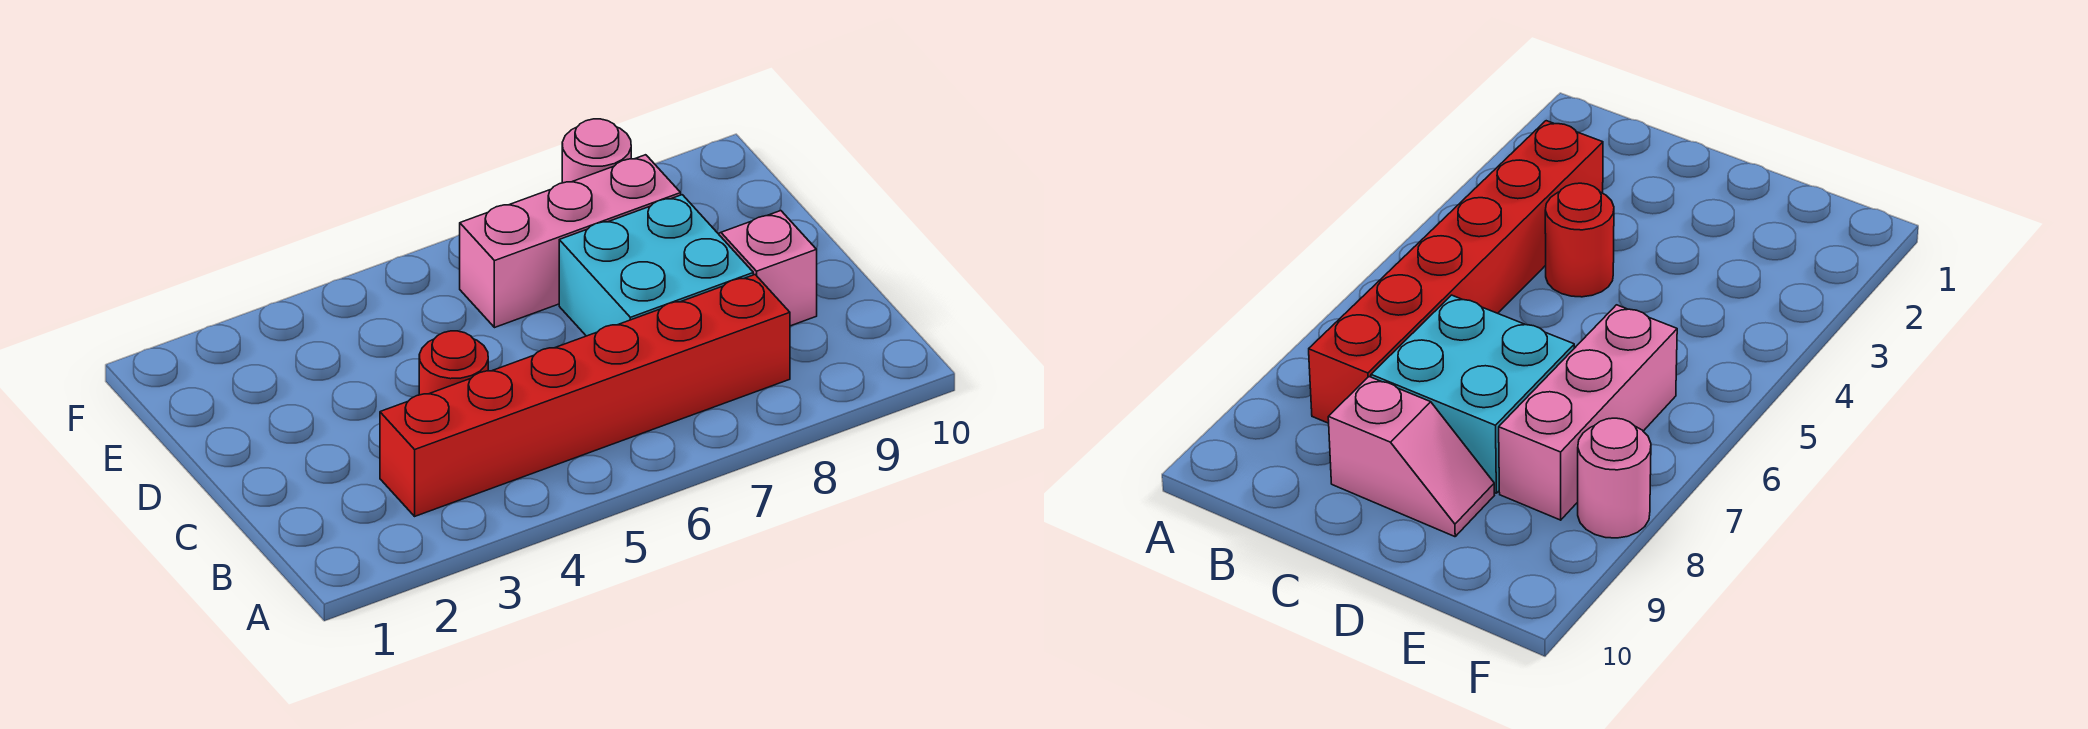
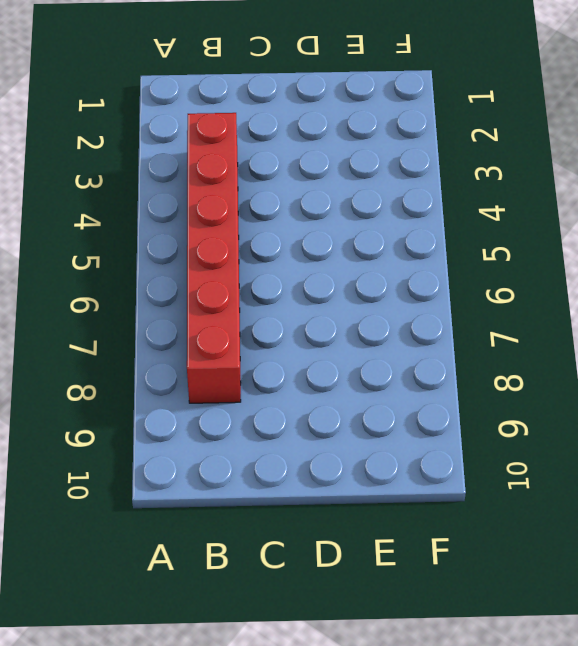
none -> red 1x1 round brick [419,331,488,395]
none -> cyan 2x2 brick [559,195,753,336]

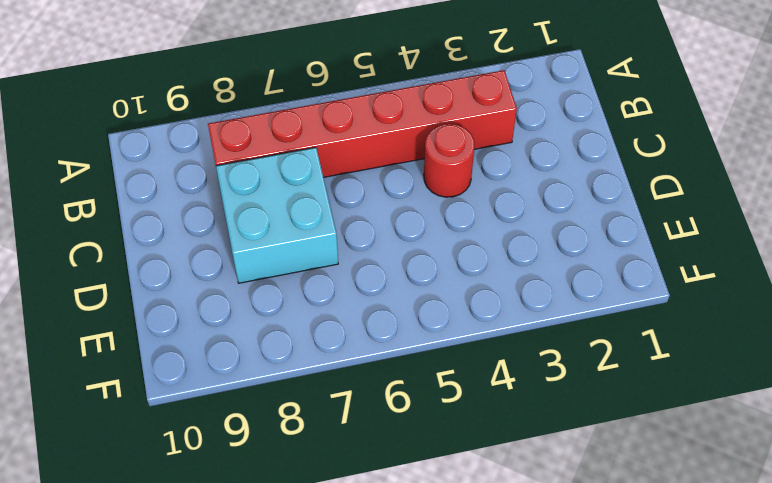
none -> pink 1x2 slope [718,211,817,326]
none -> pink 1x3 brick [460,155,681,328]

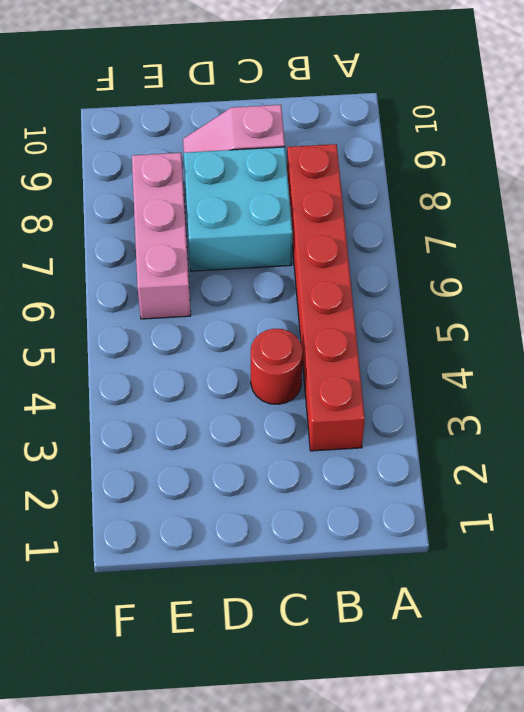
none -> pink 1x1 round brick [562,119,631,183]

